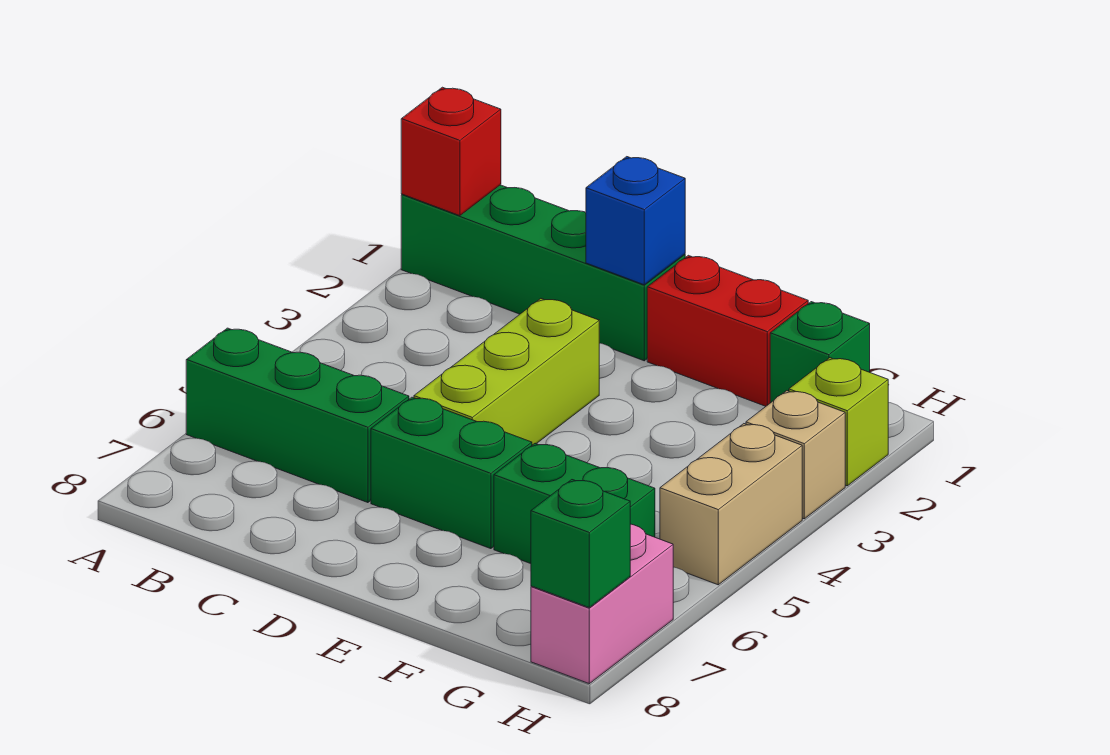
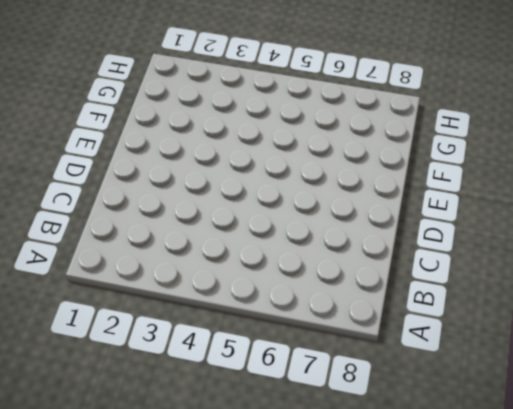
none -> green 1x4 brick [401,185,685,361]
none -> green 1x3 brick [186,328,409,503]
none -> lime 1x3 brick [414,299,599,445]

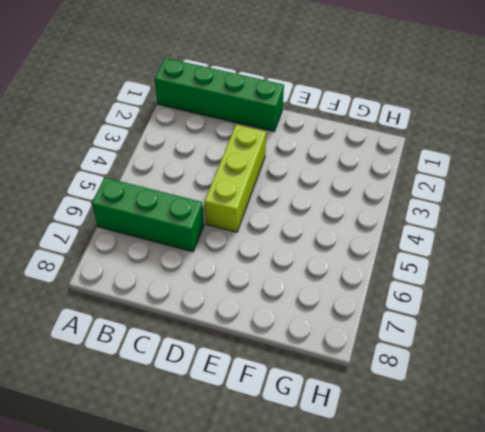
none -> green 1x2 brick [371,397,532,549]
none -> red 1x2 brick [647,255,808,406]
none -> green 1x2 brick [494,444,655,564]

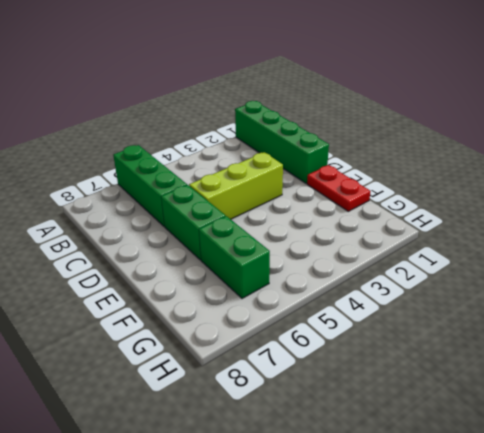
red 1x2 plate [307,165,371,211] -> red 1x2 brick [647,255,808,406]
none -> green 1x1 brick [770,302,870,403]
none -> lime 1x1 brick [789,358,888,486]
none -> tan 1x1 brick [746,391,845,519]

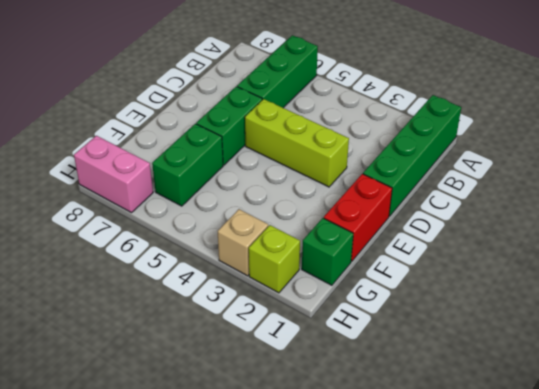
none -> tan 1x2 brick [660,424,802,585]
none -> red 1x1 brick [401,87,501,216]
none -> blue 1x1 brick [586,157,685,285]

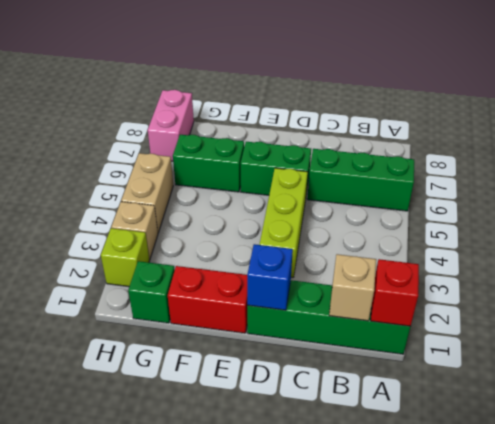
tan 1x1 brick [329,254,376,321] -> none
none -> green 1x1 brick [531,480,630,608]

